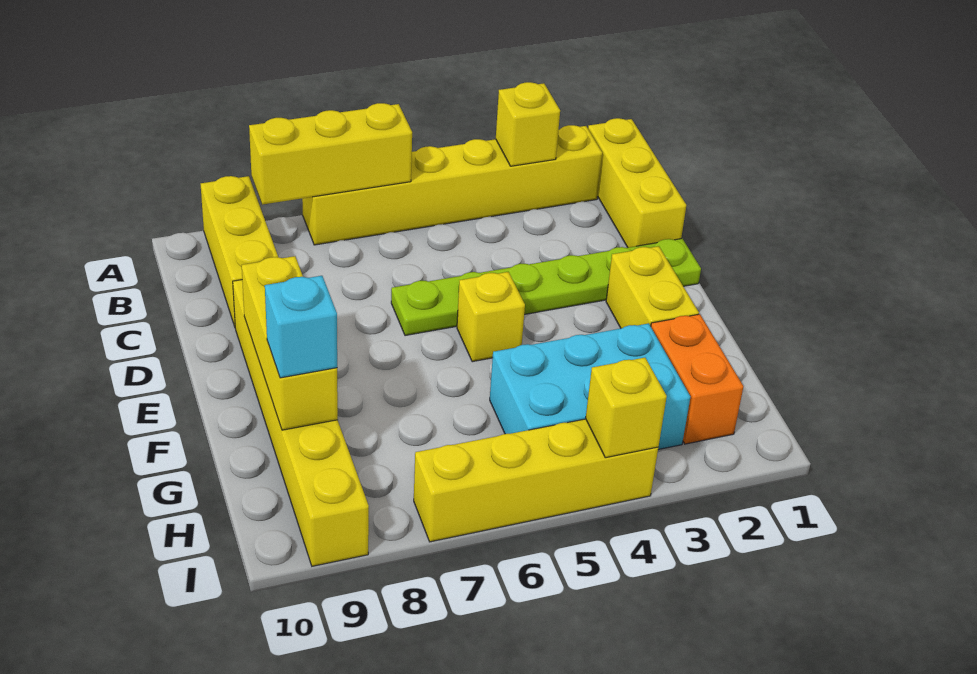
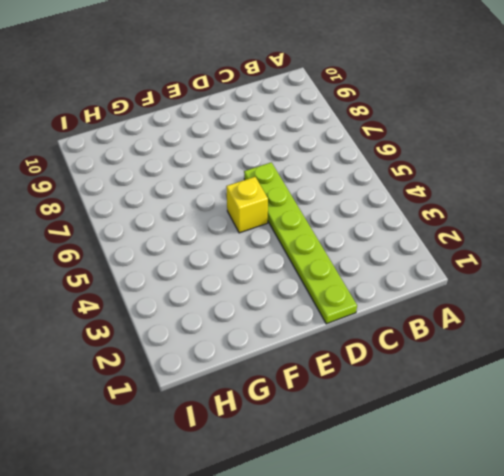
none -> yellow 1x3 brick [588,118,686,248]
none -> yellow 1x6 brick [302,125,602,245]
none -> yellow 1x3 brick [201,176,278,327]

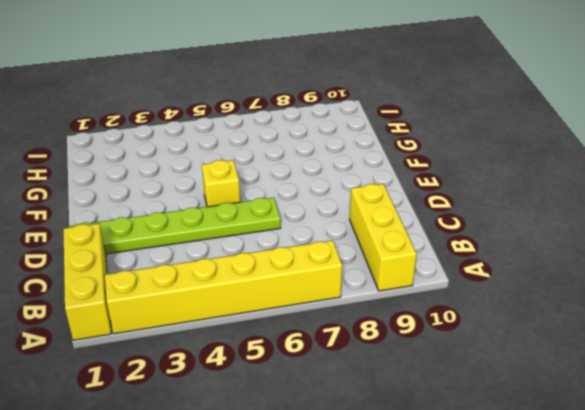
none -> yellow 1x6 brick [233,280,369,566]
none -> yellow 1x2 brick [606,246,699,328]
none -> orange 1x2 brick [651,314,743,444]

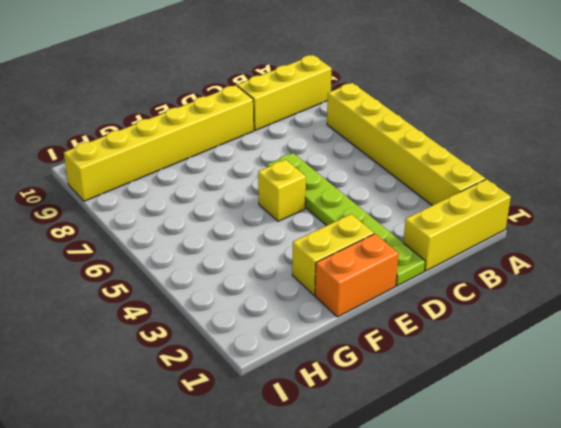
orange 1x2 brick [315,234,399,317] -> orange 1x2 brick moved to [651,314,743,444]
none -> cyan 2x3 brick [490,323,690,450]
none -> yellow 1x4 brick [414,419,658,542]
none -> yellow 1x1 brick [496,82,560,166]

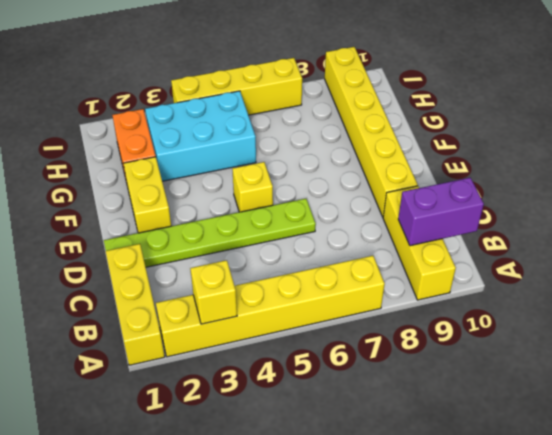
purple 1x2 brick [398,178,484,246] -> none
none -> yellow 1x3 brick [249,103,412,205]
none -> yellow 1x3 brick [242,256,338,430]
none -> yellow 1x1 brick [586,358,667,458]

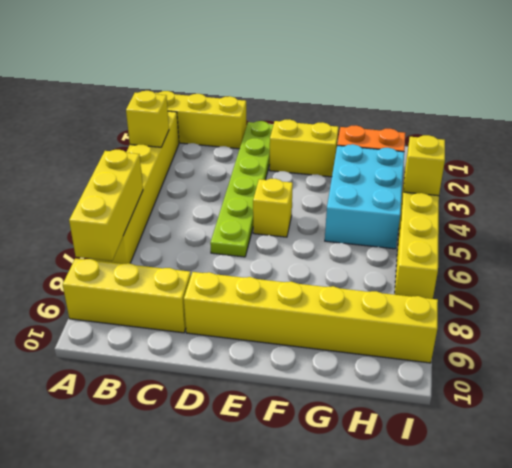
none -> yellow 1x3 brick [242,256,338,430]
none -> cyan 1x1 brick [265,276,337,378]

